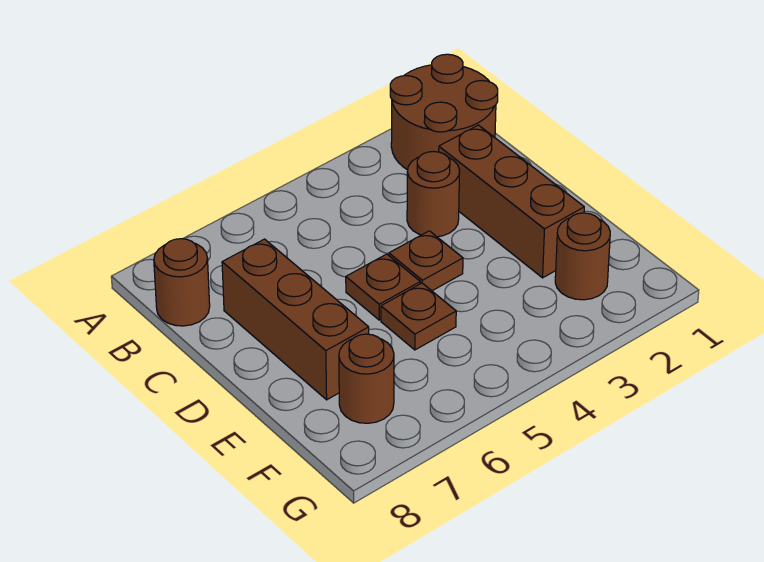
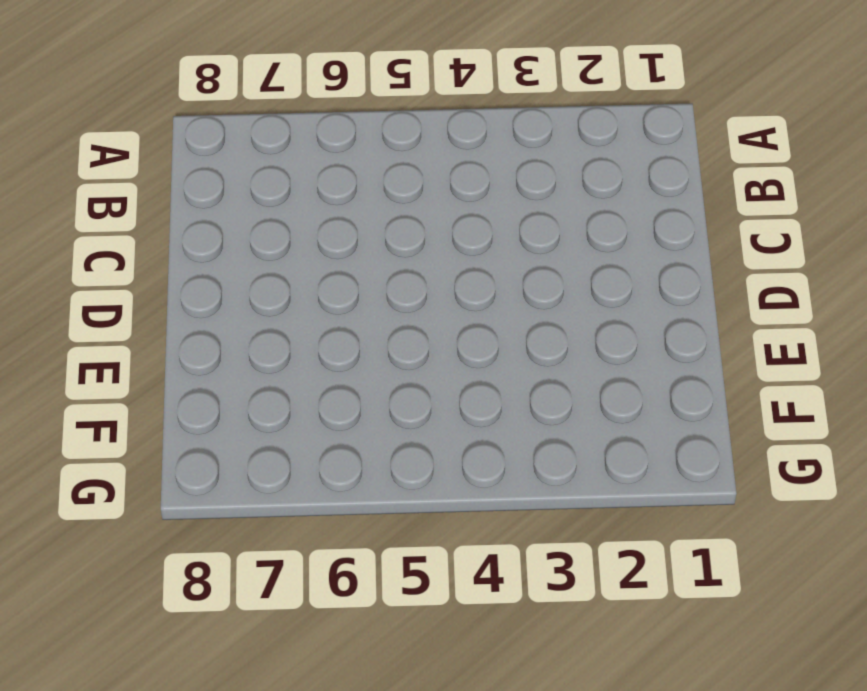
none -> brown 2x2 round brick [390,54,498,170]
none -> brown 1x1 round brick [154,239,210,326]

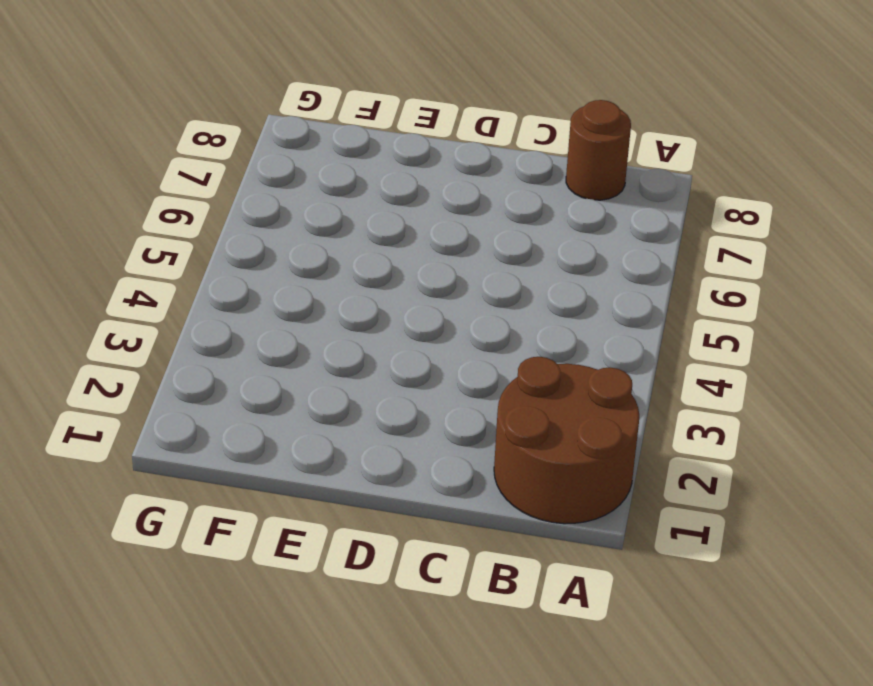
none -> brown 1x3 brick [439,125,584,278]
none -> brown 1x1 round brick [407,151,460,237]

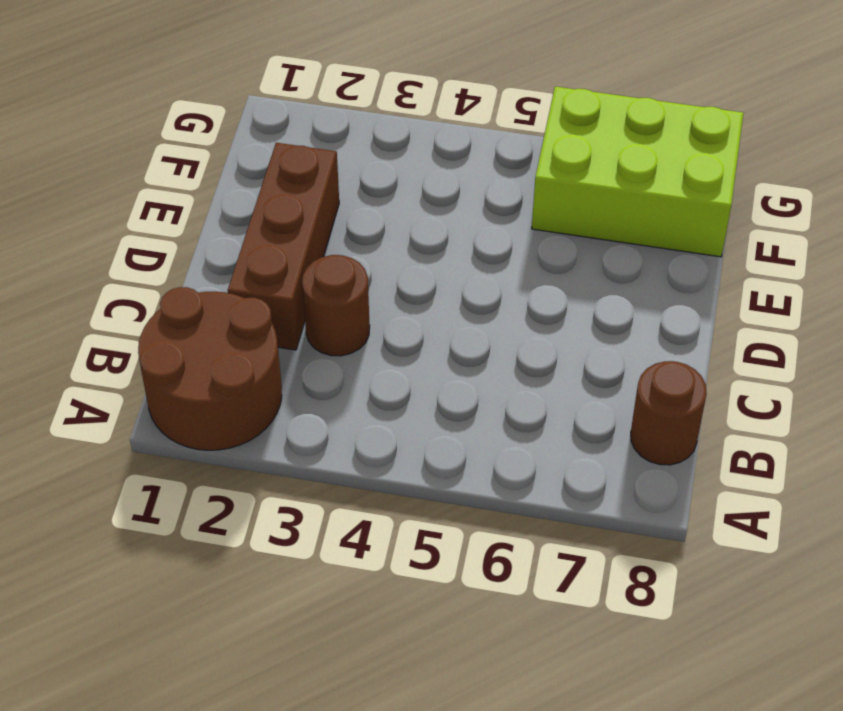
lime 2x3 brick [532,87,743,257] -> brown 1x1 round brick [339,334,394,423]
none -> brown 1x3 brick [222,239,369,400]
none -> brown 1x1 plate [389,231,463,291]

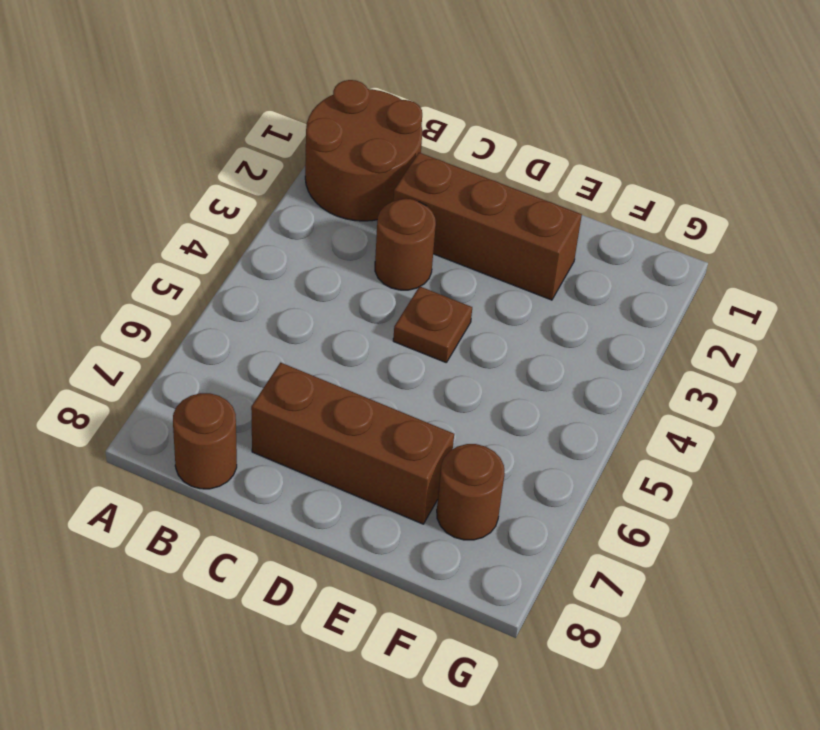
none -> brown 1x1 plate [346,254,420,320]
none -> brown 1x1 plate [381,283,456,350]

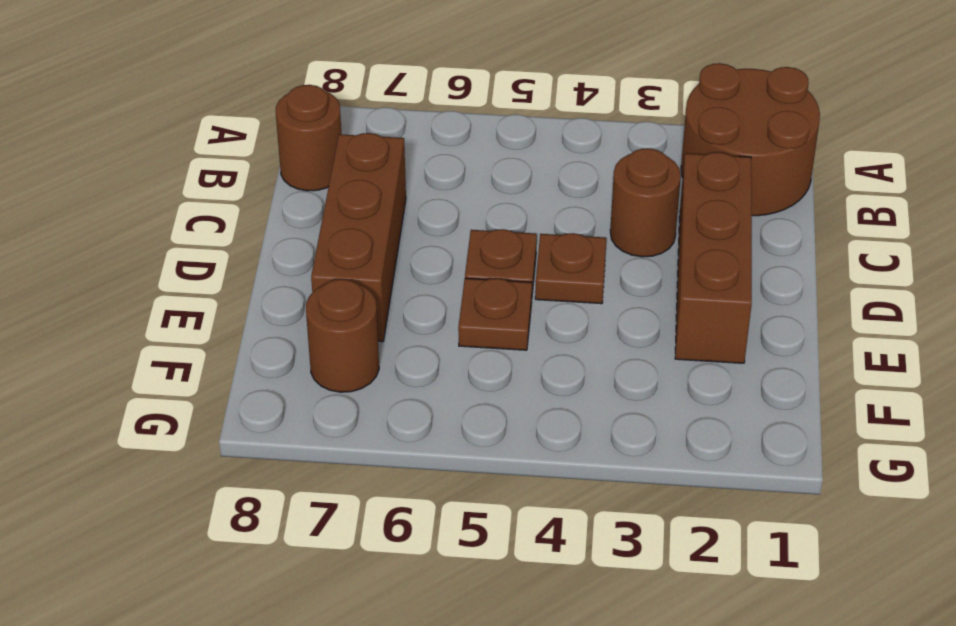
none -> brown 1x1 round brick [555,213,610,300]

